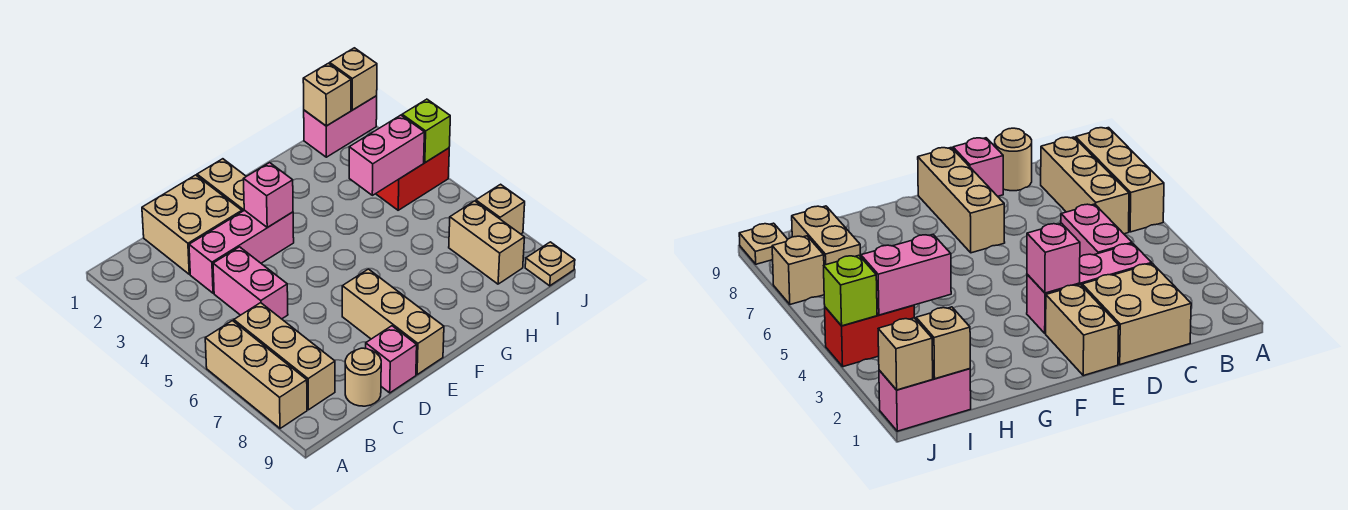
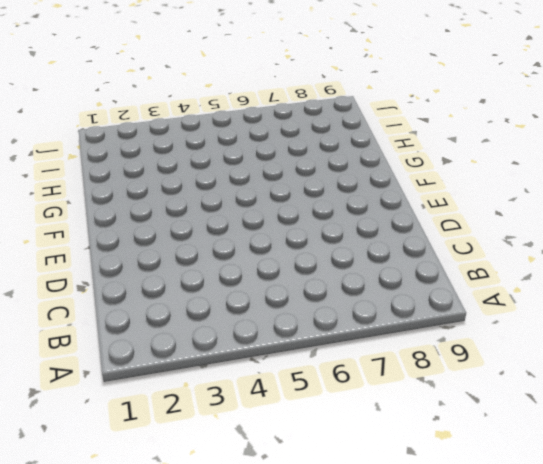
none -> tan 1x3 brick [205,321,307,428]
none -> tan 1x3 brick [234,303,335,410]
none -> tan 2x2 brick [142,175,242,274]

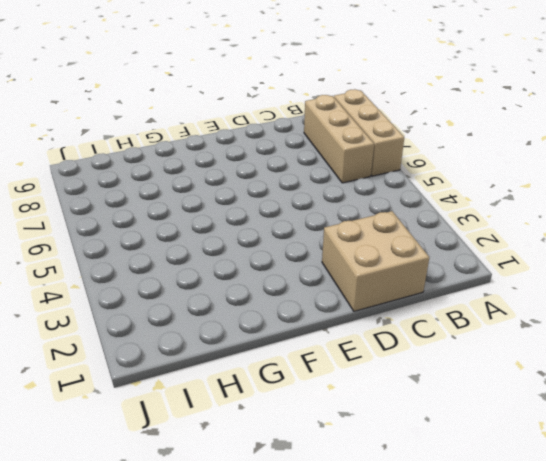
none -> pink 1x3 brick [189,210,294,293]
none -> pink 1x2 brick [213,247,288,319]
none -> tan 1x1 round brick [345,348,381,406]

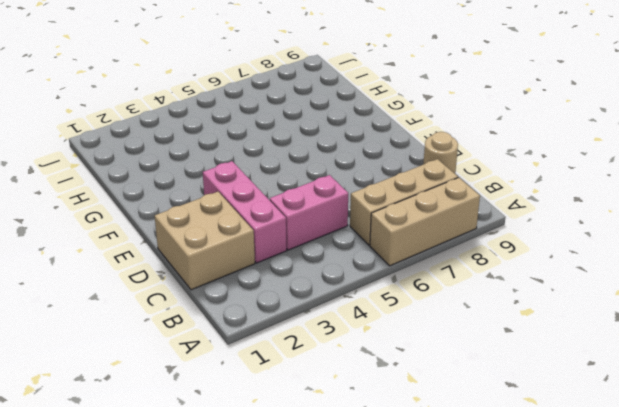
none -> pink 1x1 brick [366,326,417,393]
none -> tan 1x2 brick [197,159,246,212]
none -> tan 1x3 brick [342,269,444,374]

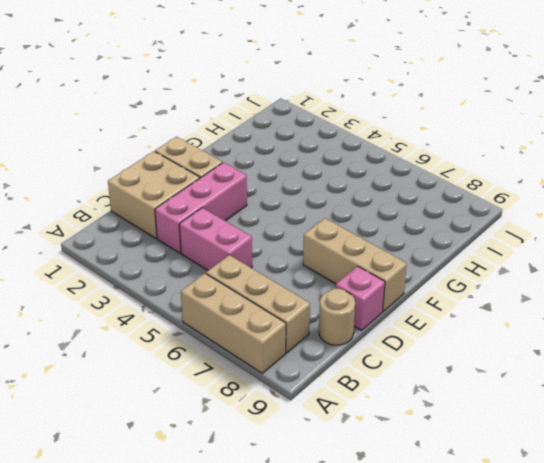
none -> pink 1x2 brick [304,96,377,157]
none -> red 1x2 brick [376,148,449,210]
none -> tan 1x2 brick [449,201,525,284]

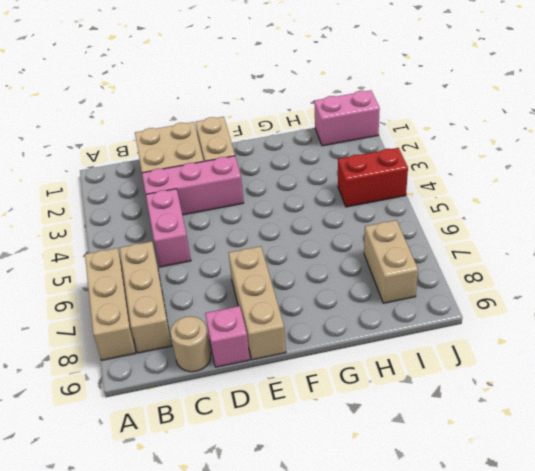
none -> tan 1x1 brick [476,184,525,234]
none -> tan 1x1 plate [525,242,575,286]
none -> pink 1x1 brick [243,163,293,228]

